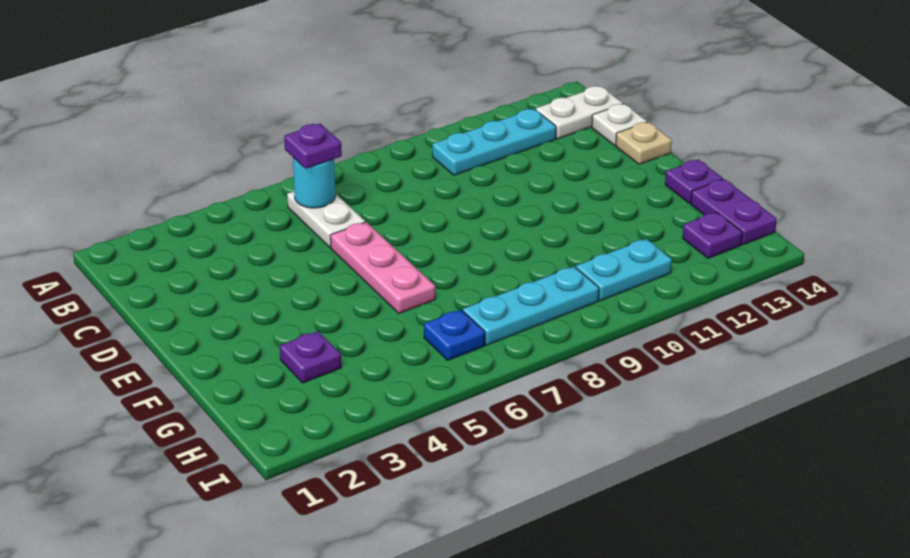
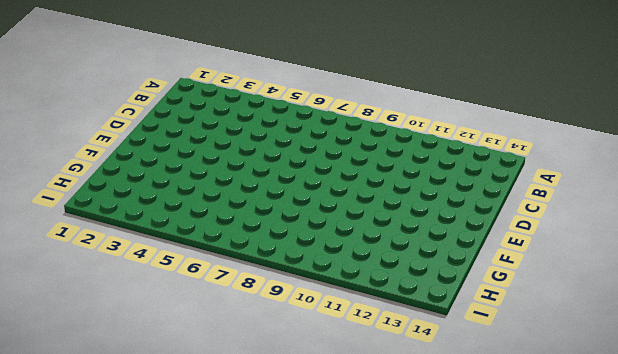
none -> white 1x2 plate [287,191,365,247]
none -> cyan 1x3 plate [432,109,556,175]
none -> white 1x2 plate [536,86,623,139]

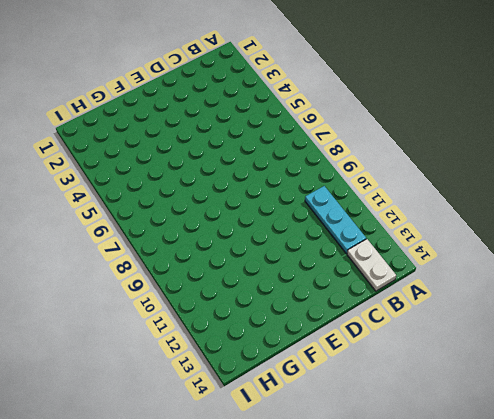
none -> white 1x2 plate [287,191,365,247]
none -> white 1x1 plate [592,104,647,145]
none -> pink 1x3 plate [330,222,435,313]

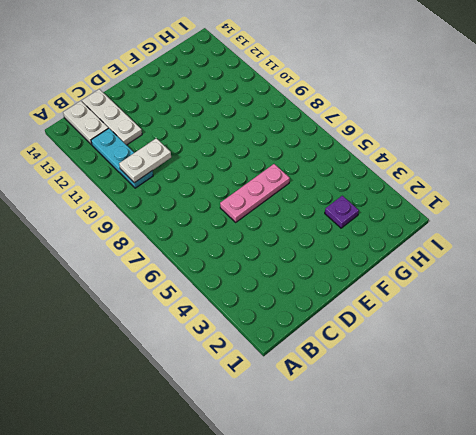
white 1x2 plate [119,138,171,183] -> white 1x2 plate moved to [287,191,365,247]
white 1x3 plate [82,89,142,145] -> white 1x1 plate [592,104,647,145]
none -> tan 1x1 plate [616,122,672,164]
none -> purple 1x1 plate [665,160,723,203]
none -> purple 1x2 plate [691,179,777,245]

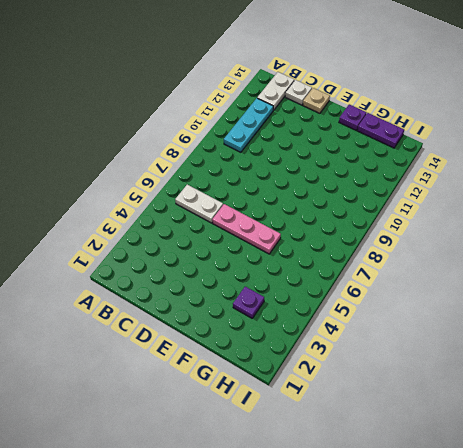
none -> blue 1x1 plate [424,310,485,360]
none -> cyan 1x3 plate [463,267,599,345]
none -> cyan 1x2 plate [576,239,672,301]

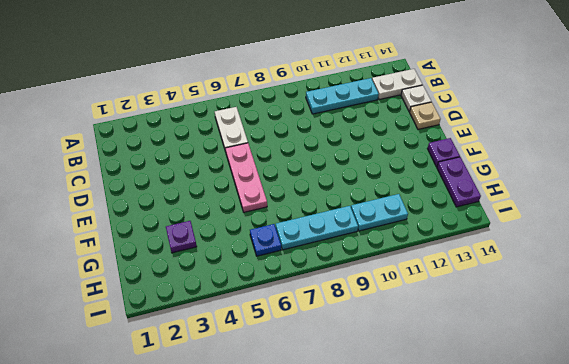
none -> purple 1x1 plate [683,212,742,258]
none -> cyan 1x1 round brick [293,158,335,208]
none -> purple 1x1 plate [284,124,342,168]

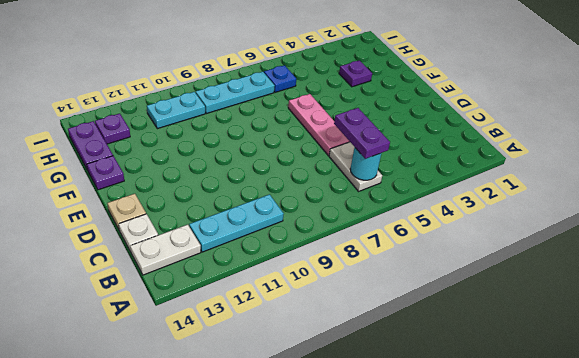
purple 1x2 plate [334,108,390,159] -> purple 1x1 plate [284,124,342,168]

